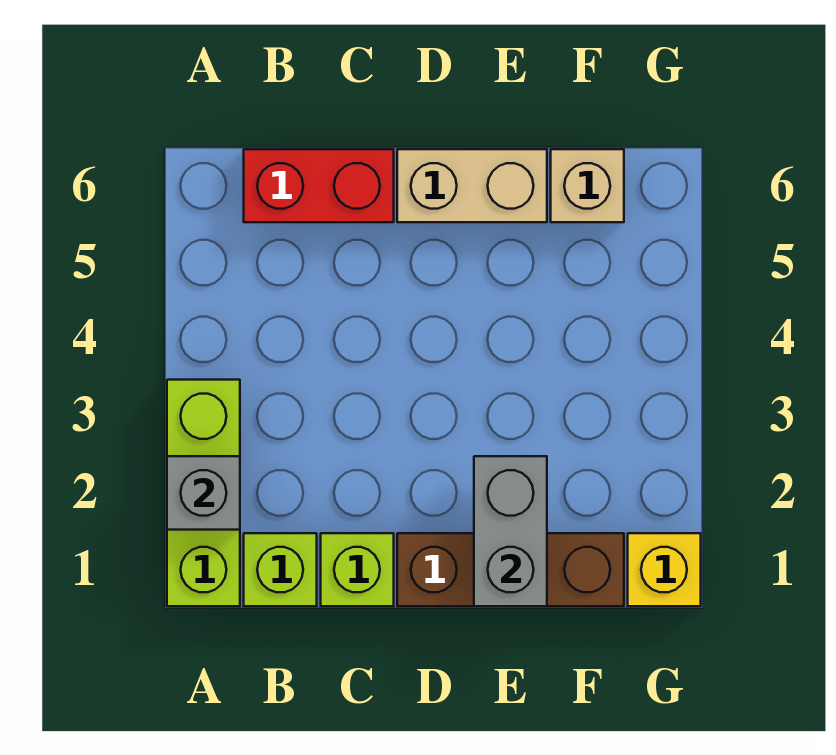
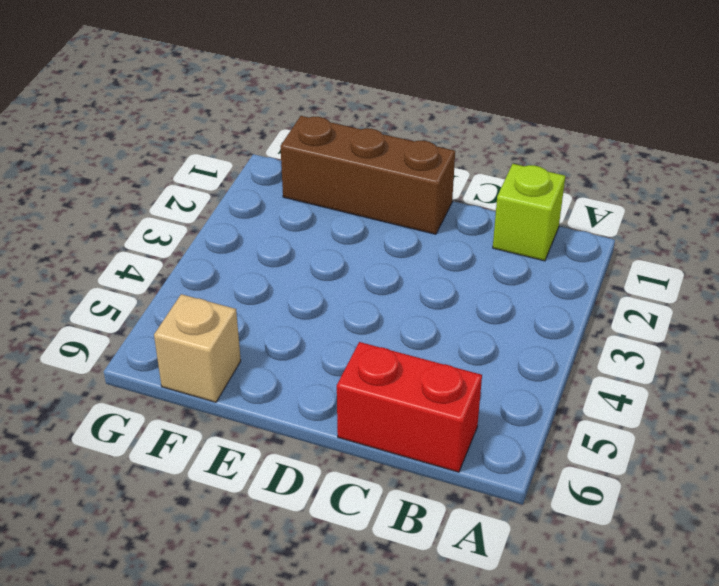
none -> lime 1x3 brick [167,380,240,606]
none -> lime 1x1 brick [321,533,394,606]

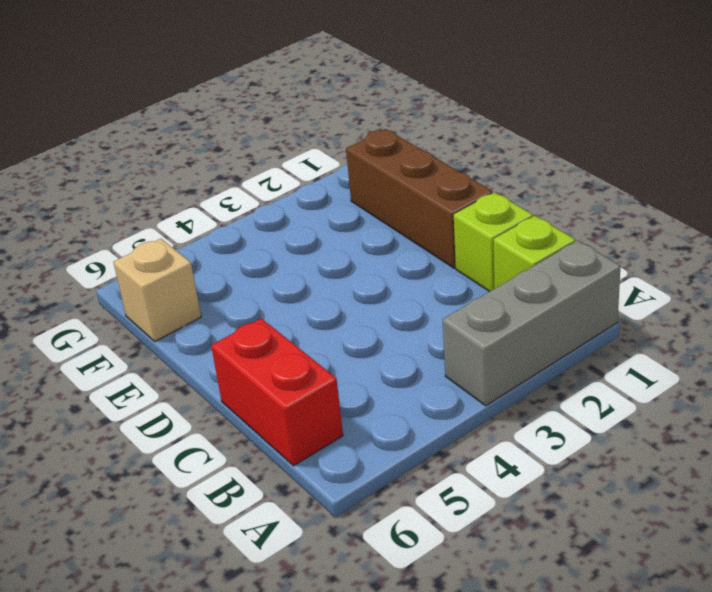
grey 1x3 brick [443,241,620,406] -> lime 1x3 brick [167,380,240,606]
none -> tan 1x2 brick [397,149,547,222]
none -> yellow 1x1 brick [628,533,701,606]

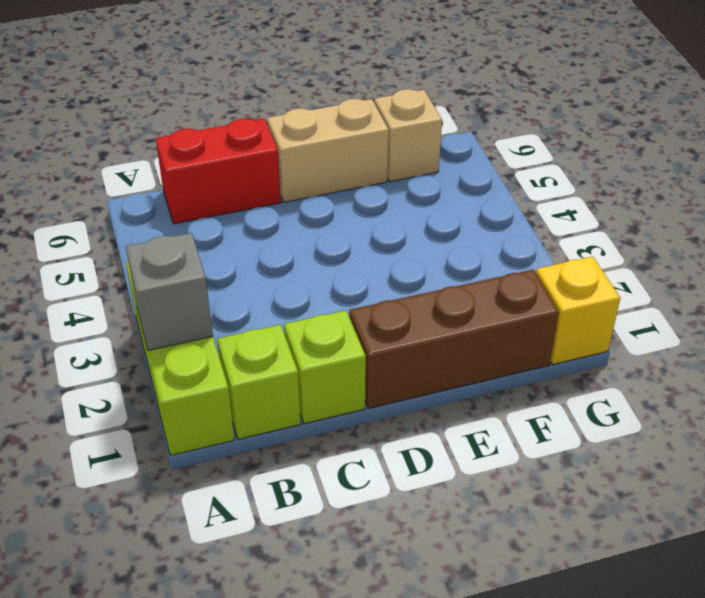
none -> grey 1x2 brick [474,456,547,606]

